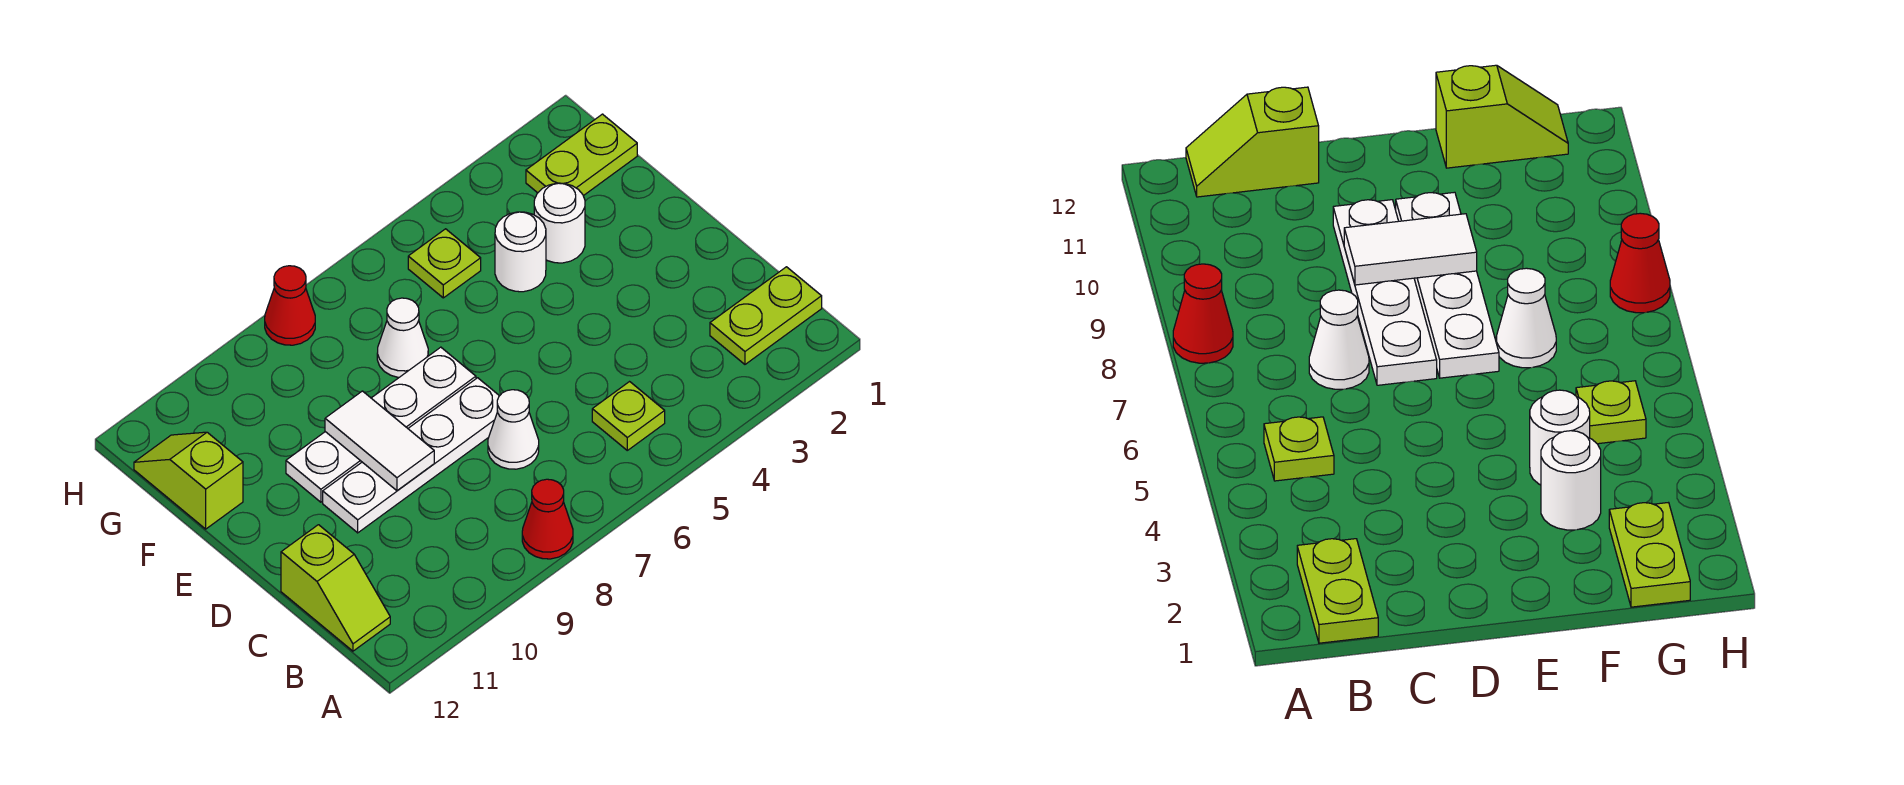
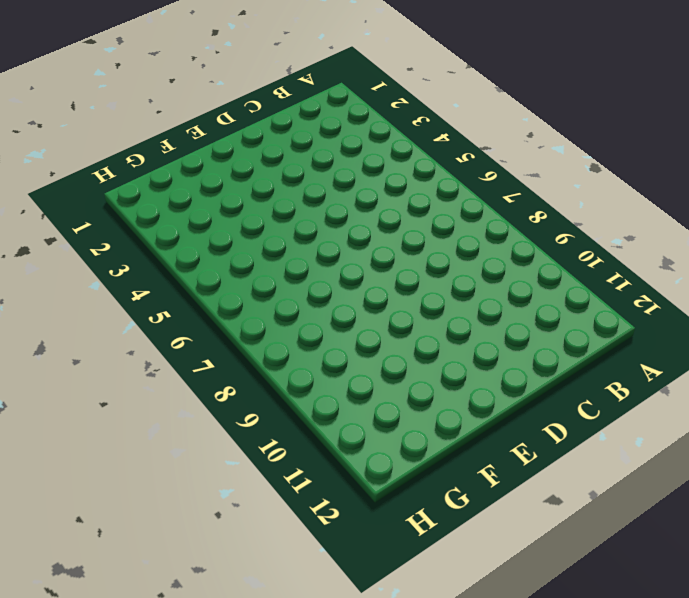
none -> red 1x1 cone [522,479,573,559]
none -> lime 1x2 plate [710,267,822,364]
none -> lime 1x1 plate [592,382,665,450]

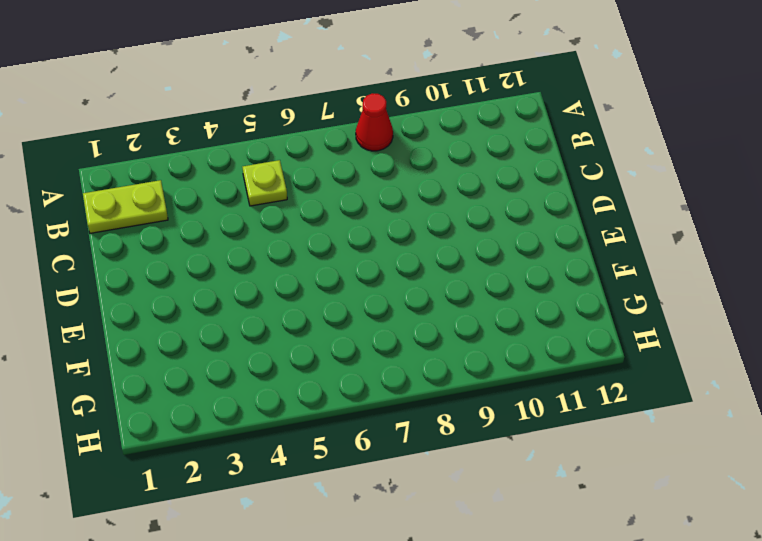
none -> lime 1x2 slope [281,525,390,651]
none -> white 1x1 cone [488,390,539,469]
none -> white 1x4 plate [323,378,499,533]

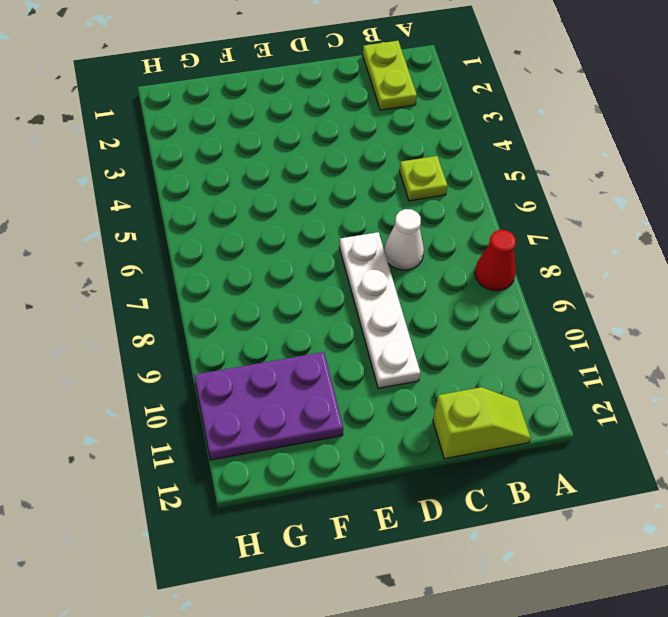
purple 2x3 plate [195,352,343,460] -> none
none -> white 1x4 plate [286,347,476,502]
none -> white 1x1 round brick [534,183,585,263]
none -> white 1x1 round brick [495,212,546,292]

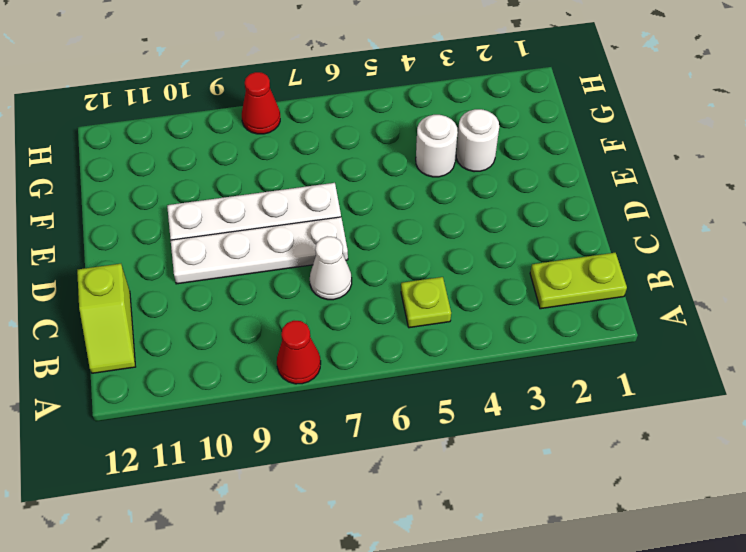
none -> white 1x1 cone [377,298,428,377]
none -> lime 1x2 slope [134,432,243,529]
none -> lime 1x2 plate [526,114,637,196]

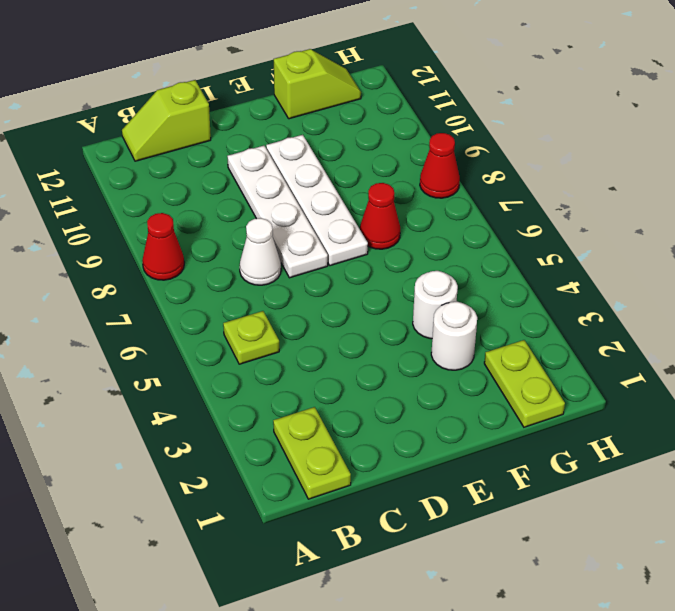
red 1x1 cone [360,183,400,249] -> white 1x1 cone [377,298,428,377]
none -> lime 1x1 plate [408,229,481,298]
none -> white 1x2 tile [325,391,434,491]

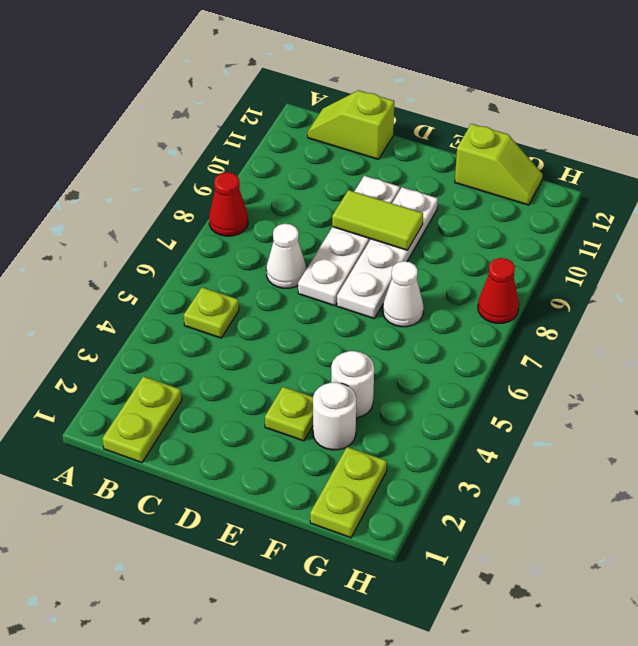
lime 1x2 tile [332,190,423,250] -> white 1x2 tile [325,391,434,491]
lime 1x1 plate [265,387,313,441] -> lime 1x1 plate moved to [408,229,481,298]

